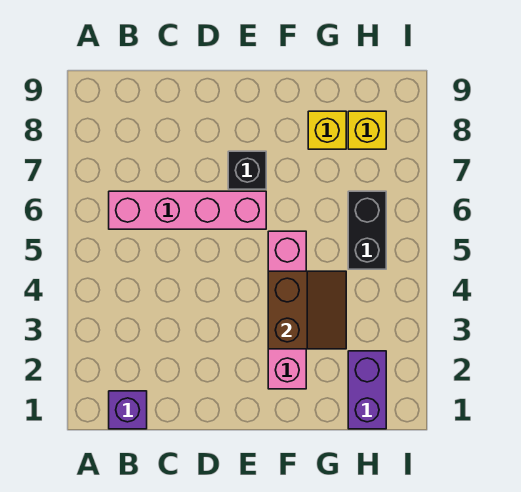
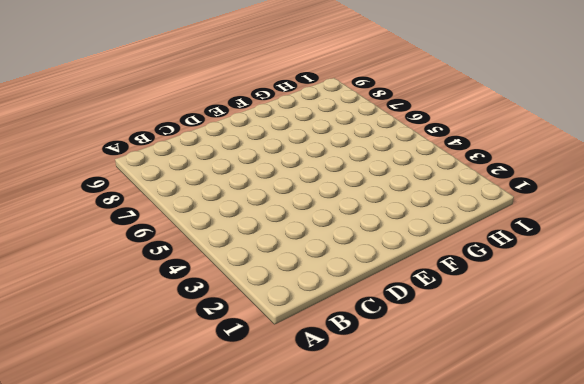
none -> purple 1x1 brick [109,391,147,429]
none -> pink 1x4 brick [109,191,266,229]

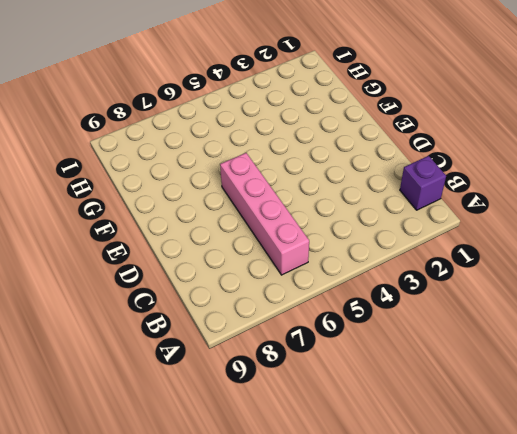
none -> black 1x1 brick [228,151,266,189]
none -> pink 1x4 brick [268,231,306,389]

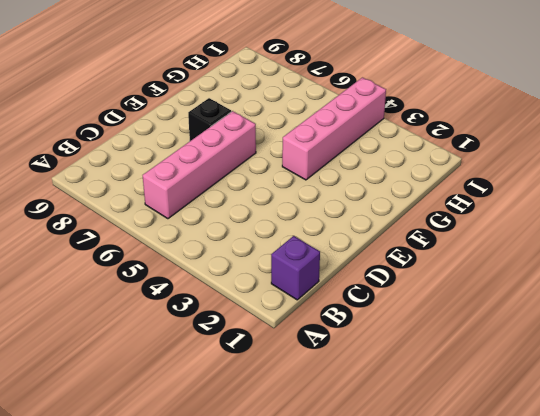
pink 1x4 brick [282,78,386,180] -> pink 1x4 brick turned to [268,231,306,389]
none -> yellow 1x1 brick [308,111,346,149]
none -> purple 1x2 brick [348,351,386,429]

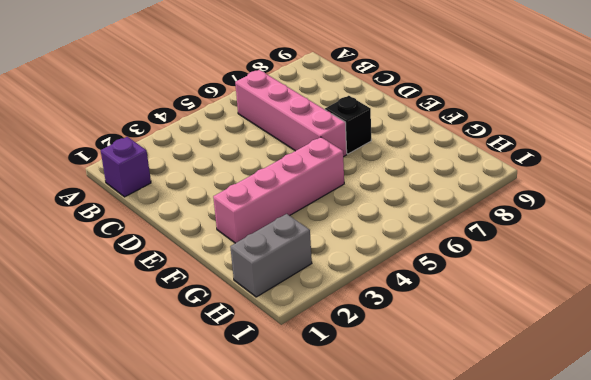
grey 1x2 brick [230,214,312,297] -> purple 1x2 brick [348,351,386,429]
none -> yellow 1x1 brick [308,111,346,149]
none -> black 1x2 brick [348,191,386,269]

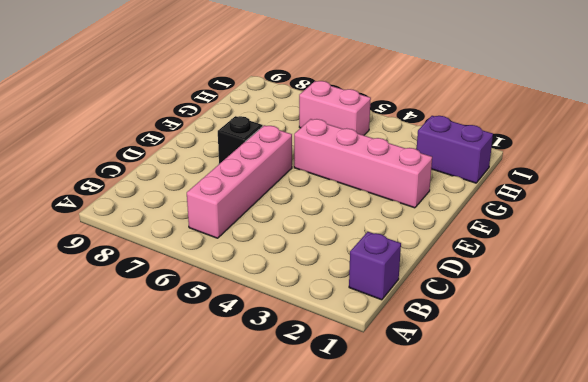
pink 1x2 brick [299,81,371,135] -> black 1x2 brick [348,191,386,269]
none -> yellow 1x1 brick [308,111,346,149]
none -> yellow 1x1 brick [348,111,386,149]

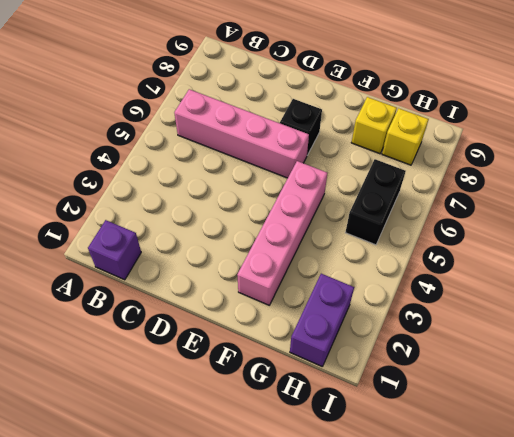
none -> brown 2x2 slope [268,271,346,349]

